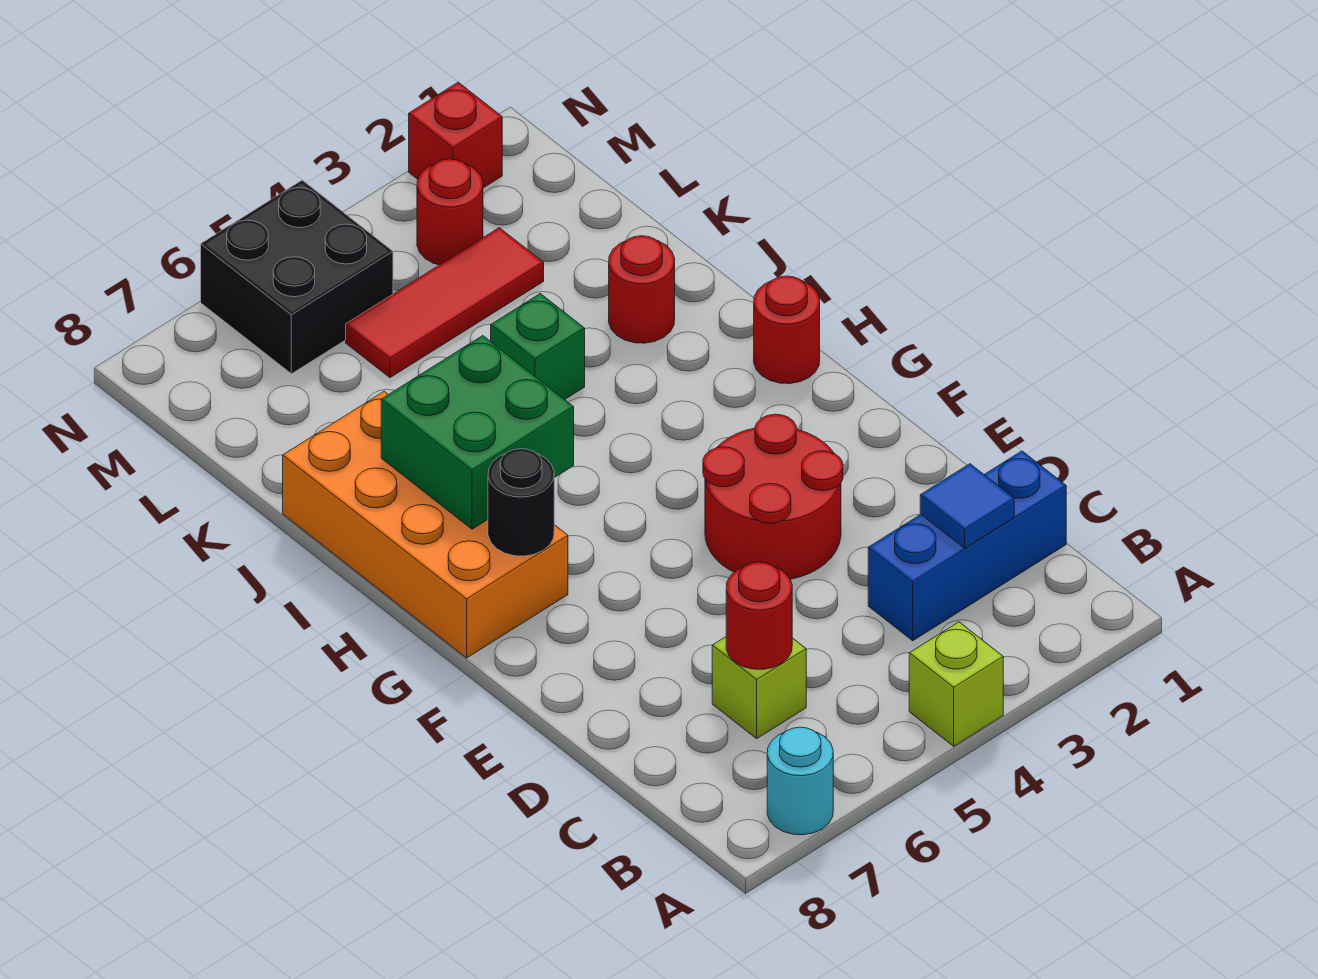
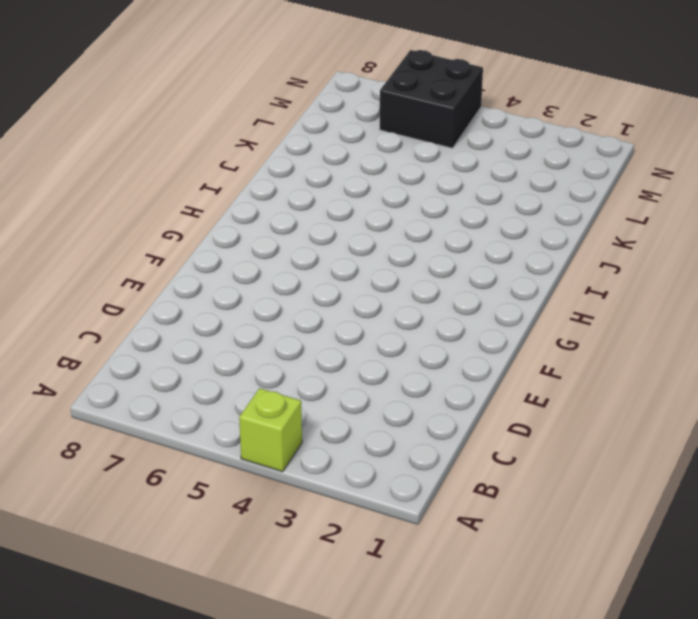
none -> cyan 1x1 round brick [767,727,833,835]
none -> blue 1x3 brick [868,451,1066,641]
none -> lime 1x1 brick [712,637,806,738]

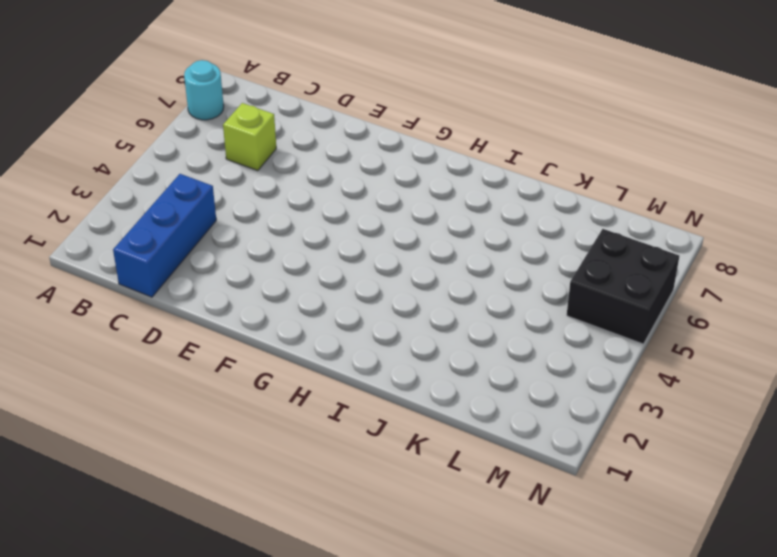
none -> lime 1x1 brick [909,622,1003,746]
none -> red 2x2 round brick [703,414,843,579]
none -> orange 2x4 brick [283,391,568,658]

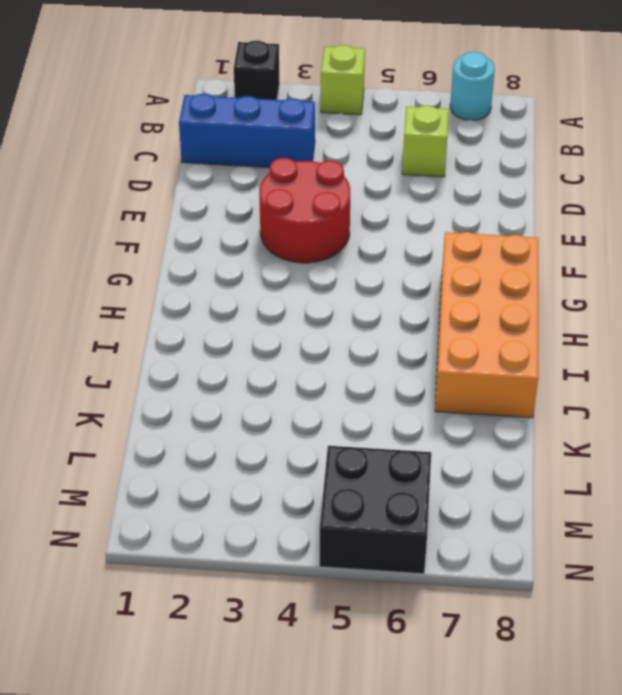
black 1x1 brick [234,40,280,100] -> none
none -> red 1x1 round brick [754,276,820,384]
none -> red 1x1 round brick [609,236,675,343]
none -> green 1x1 brick [491,294,585,400]

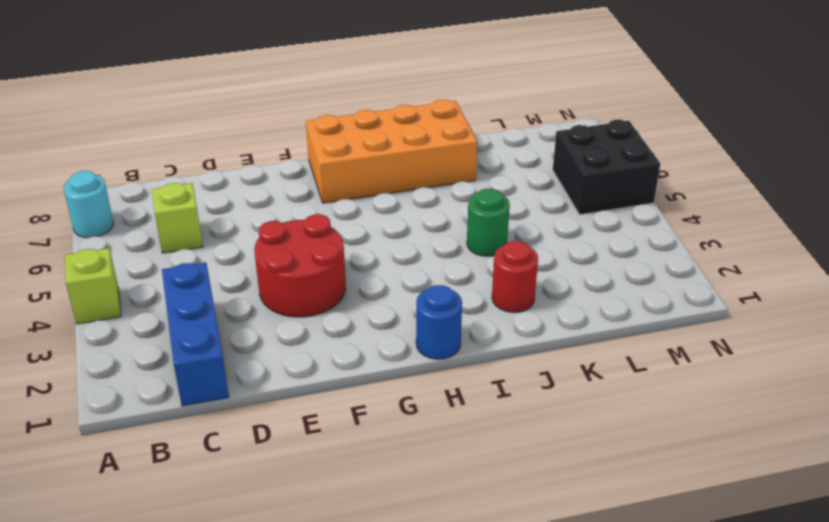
blue 1x1 round brick [416,285,462,359] -> red 1x1 round brick [754,276,820,384]
green 1x1 round brick [467,189,510,256] -> green 1x1 brick [491,294,585,400]
none -> red 1x3 tile [346,228,544,378]
none -> red 1x1 round brick [417,159,483,265]
none -> red 1x1 brick [409,82,502,188]

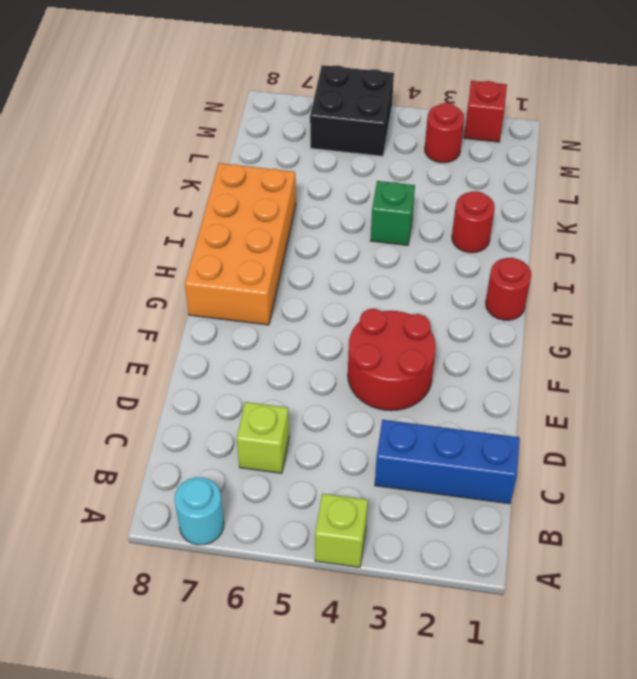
none -> red 1x3 tile [346,228,544,378]
none -> blue 1x1 tile [920,464,1014,548]
none -> red 1x1 round brick [726,562,792,669]

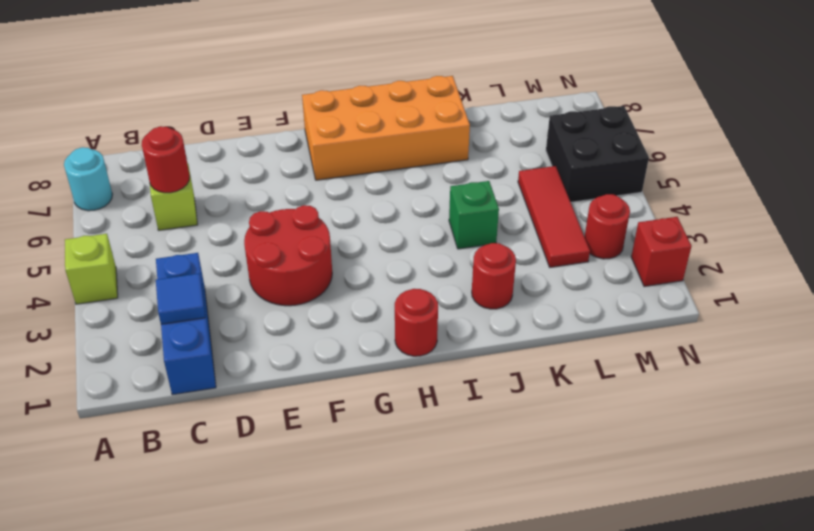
none -> black 1x1 round brick [488,449,554,556]
none -> green 2x2 brick [381,336,574,529]

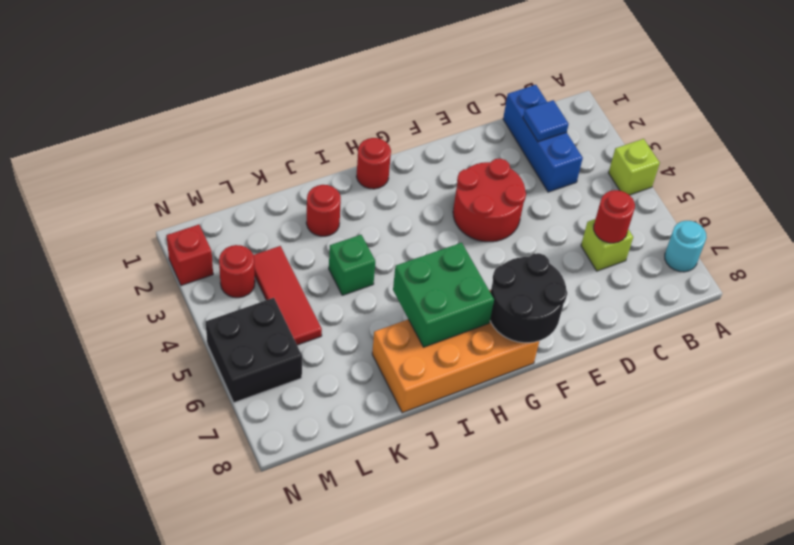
black 2x2 round brick [490,253,567,343] -> black 1x1 round brick [488,449,554,556]

